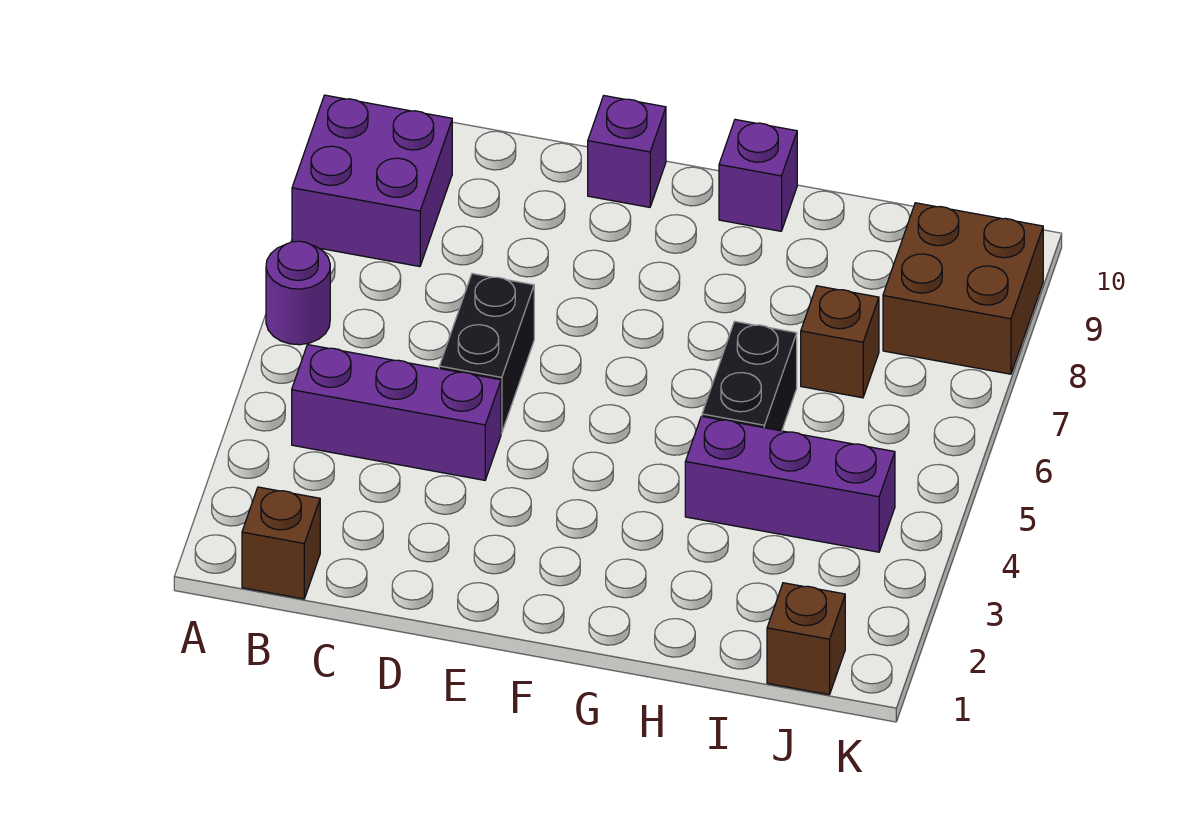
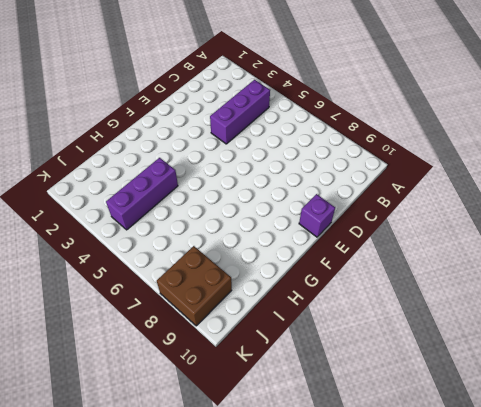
none -> purple 1x1 round brick [266,241,330,345]
none -> purple 2x2 brick [292,95,452,267]
none -> brown 1x1 brick [242,487,320,599]

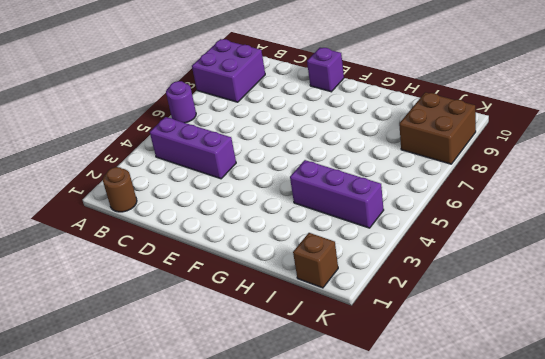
brown 1x1 round brick [103,167,137,212] -> brown 1x1 brick [242,487,320,599]
none -> black 1x2 brick [439,274,534,433]
none -> purple 1x1 brick [719,119,797,231]
none -> black 1x2 brick [702,321,797,431]

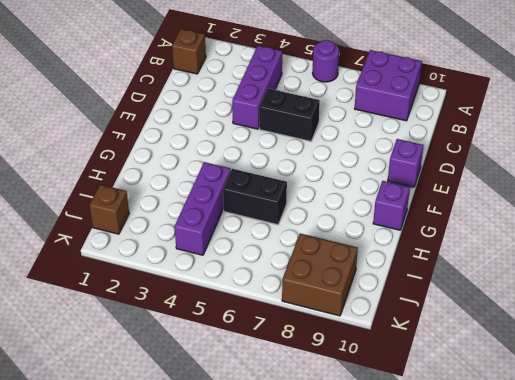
none -> brown 1x1 brick [801,286,879,398]

